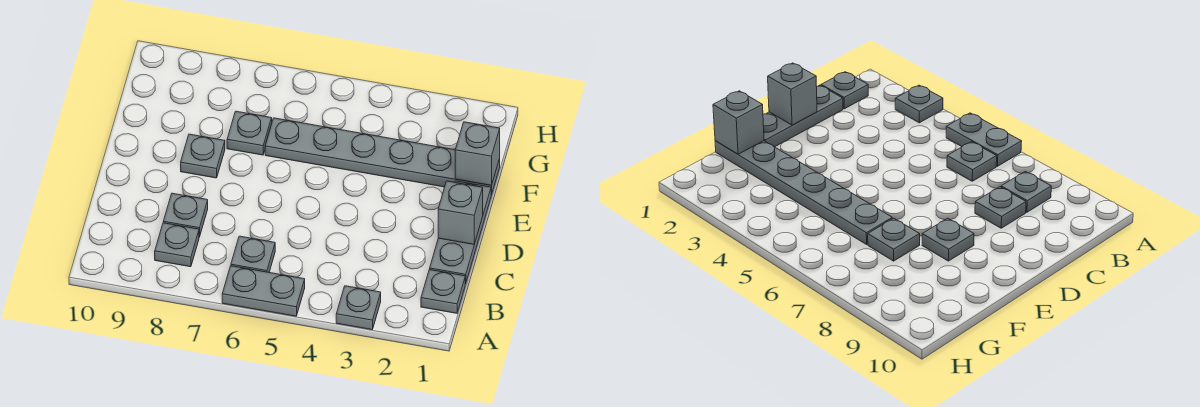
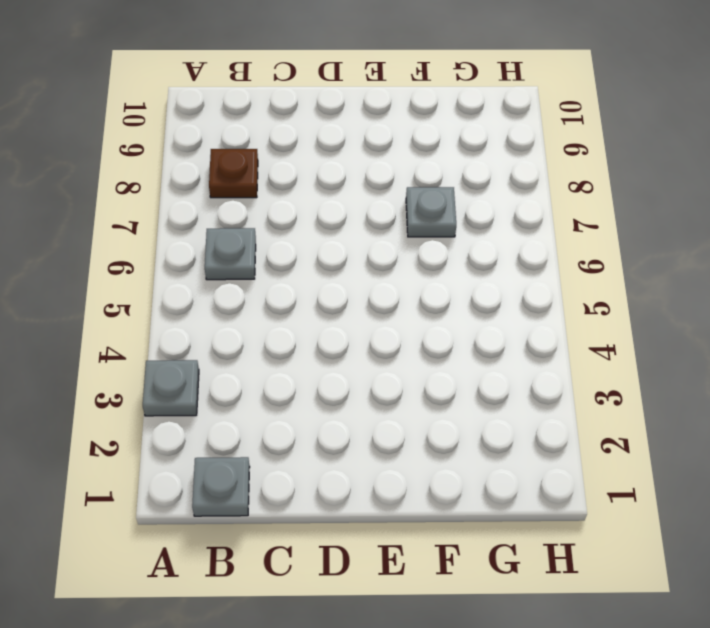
brown 1x1 plate [209,149,258,198] -> grey 1x1 plate [155,223,199,267]
none -> grey 1x2 plate [222,266,305,316]
none -> grey 1x3 plate [430,181,491,284]
none -> grey 1x1 plate [163,193,208,237]

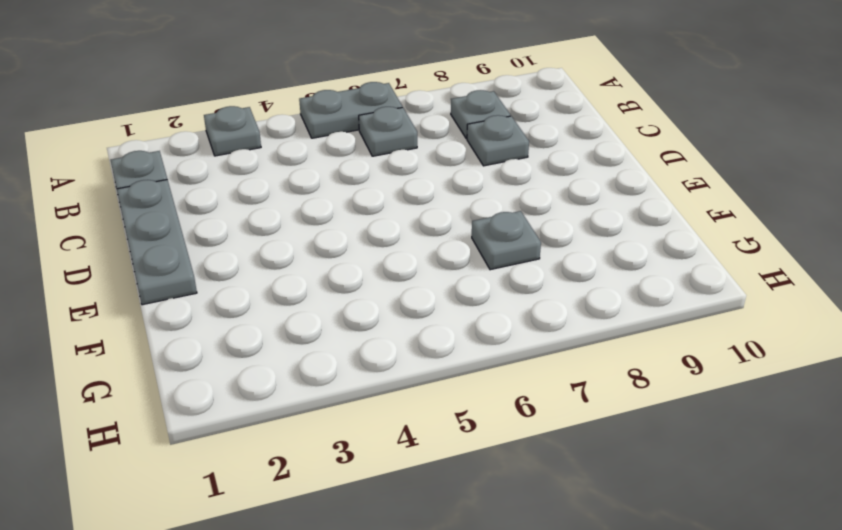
none -> grey 1x1 plate [181,134,225,178]
none -> grey 1x6 plate [265,118,500,195]
none -> grey 1x1 brick [438,181,483,244]

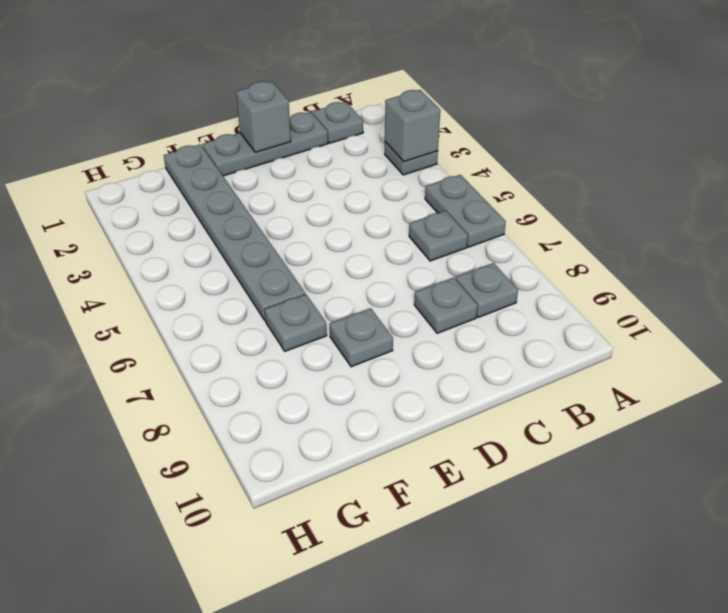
grey 1x1 brick [385,90,440,162] -> grey 1x1 brick moved to [455,122,500,185]

